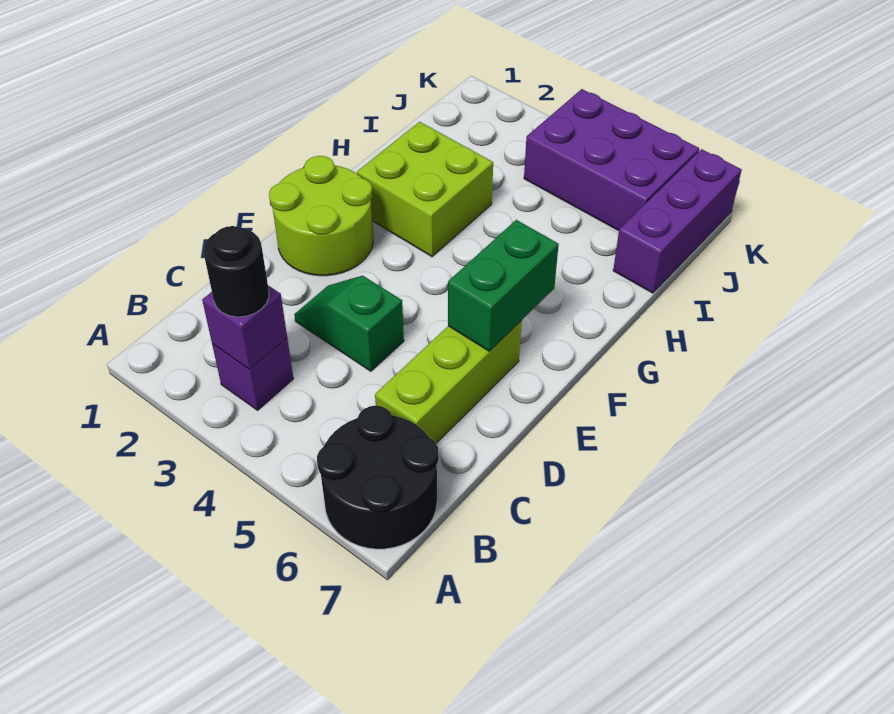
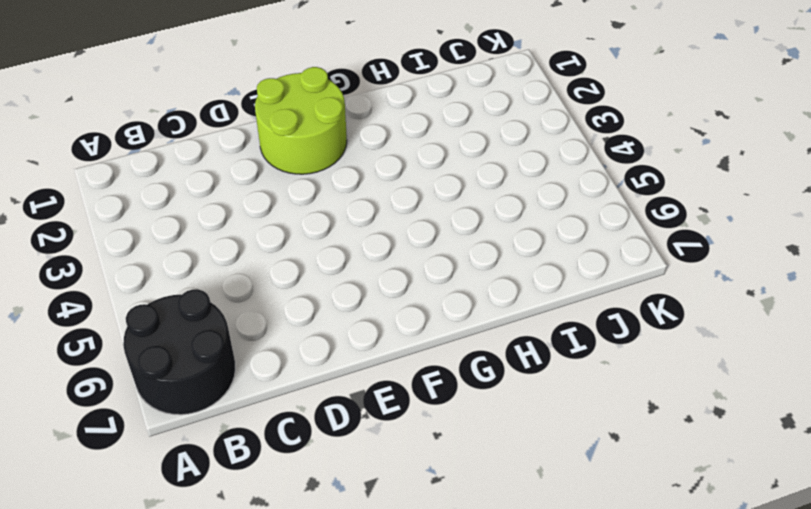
none -> purple 1x1 brick [212,339,294,410]
none -> lime 1x3 brick [375,321,522,443]

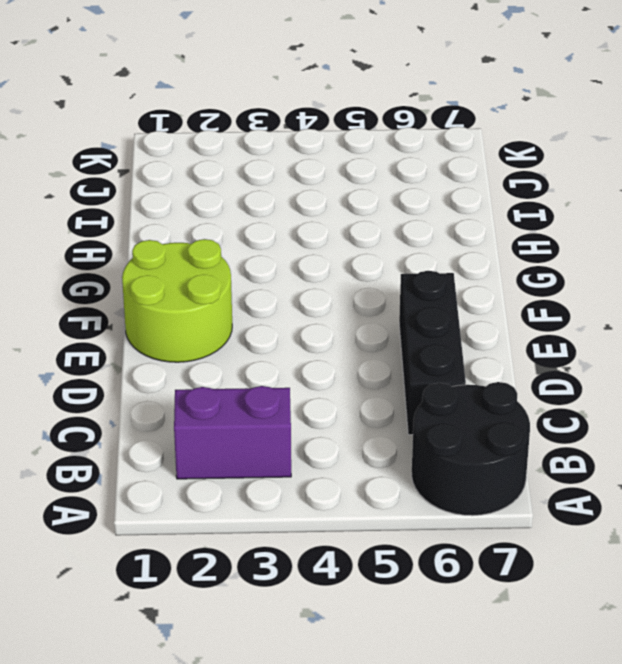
purple 1x2 brick [174,386,291,479] -> purple 1x1 brick [212,339,294,410]
black 1x3 brick [399,271,466,435] -> lime 1x3 brick [375,321,522,443]
none -> green 1x2 slope [294,276,404,371]
none -> lime 2x2 brick [357,122,493,257]

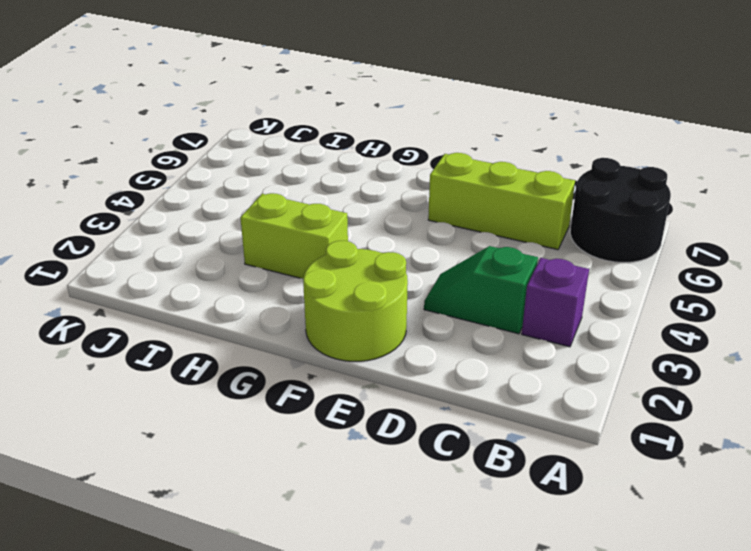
green 1x2 slope [424,246,538,334] -> green 1x2 slope turned to [294,276,404,371]
lime 1x2 brick [240,193,348,279] -> lime 2x2 brick [357,122,493,257]
none -> purple 1x3 brick [613,149,742,293]
none -> purple 2x3 brick [524,89,699,231]

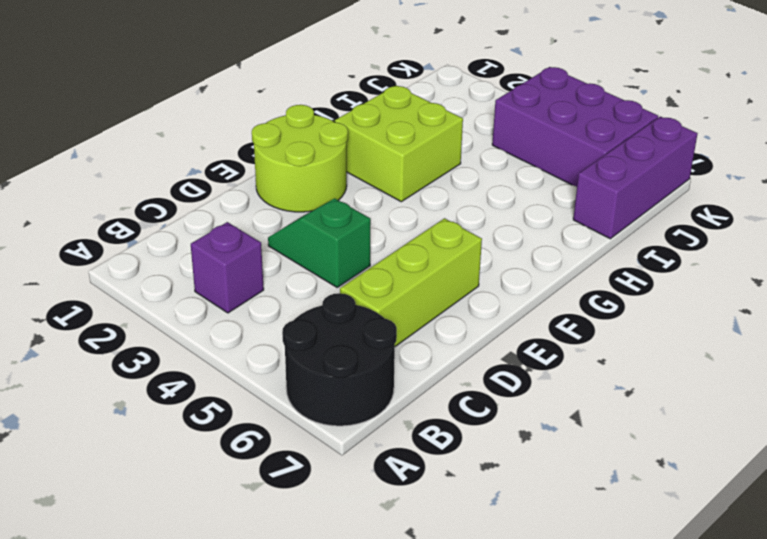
none -> purple 1x1 brick [202,286,287,370]
none -> green 1x2 brick [448,220,559,351]

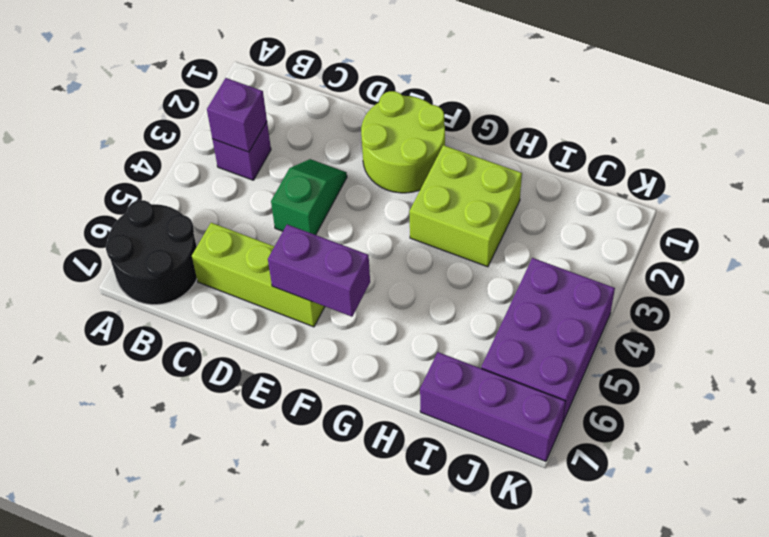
purple 1x2 brick [268,224,370,317] -> green 1x2 brick [448,220,559,351]
none -> black 1x1 round brick [204,226,269,317]

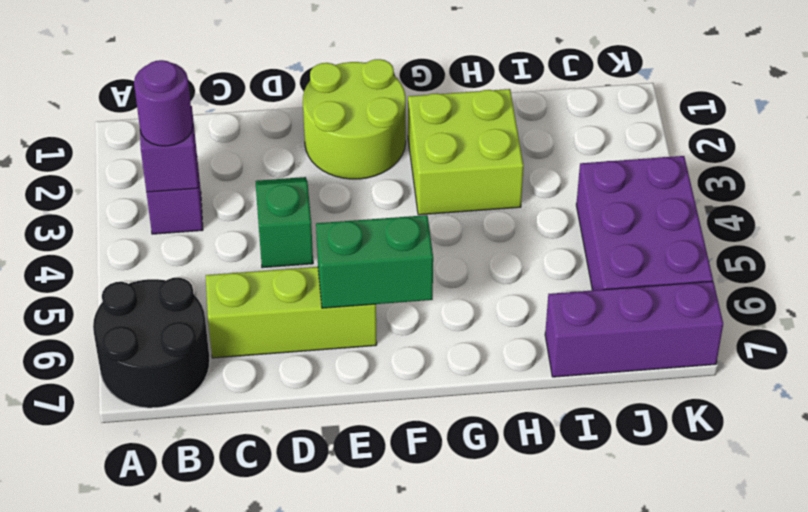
purple 1x1 round brick [134,60,193,146] -> black 1x1 round brick [204,226,269,317]

